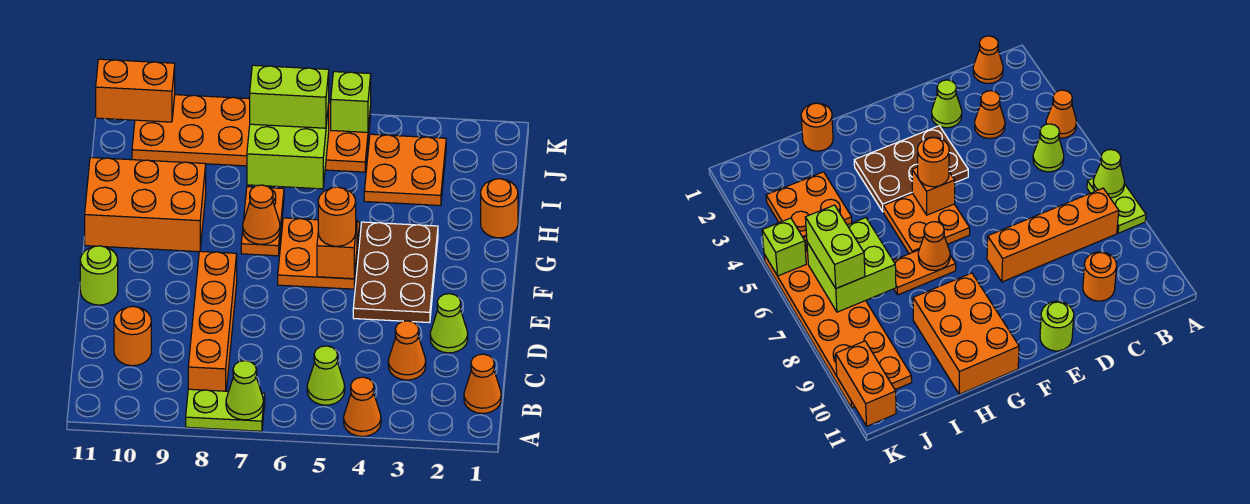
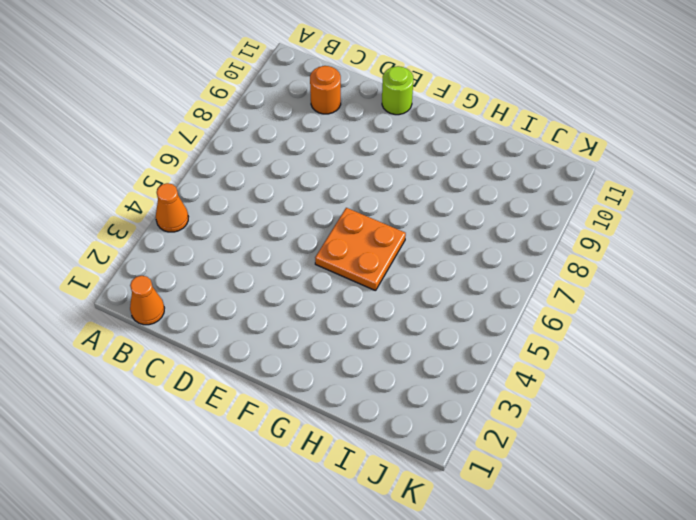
none -> lime 1x2 plate [186,389,265,431]
none -> lime 1x1 cone [307,346,345,405]
none -> orange 1x4 brick [188,251,237,391]

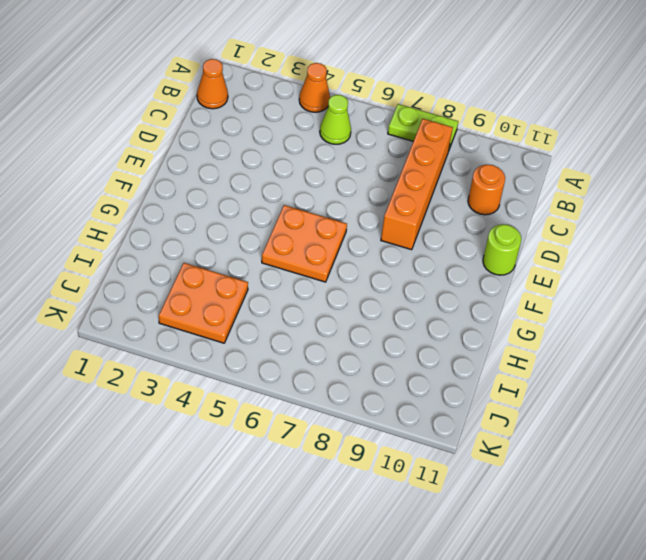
none -> orange 1x1 cone [388,321,426,380]
none -> lime 1x1 cone [430,294,468,353]
none -> brown 2x3 plate [353,222,438,323]

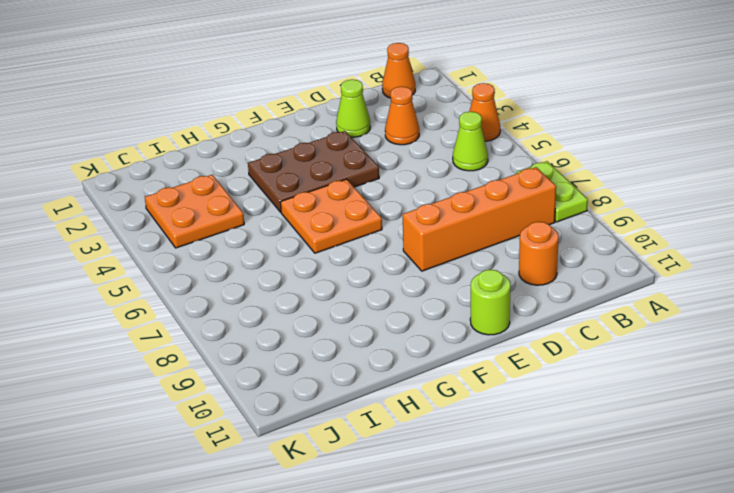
none -> orange 1x2 plate [241,187,284,256]
none -> orange 2x3 brick [85,157,206,252]
none -> orange 1x1 round brick [481,179,518,238]

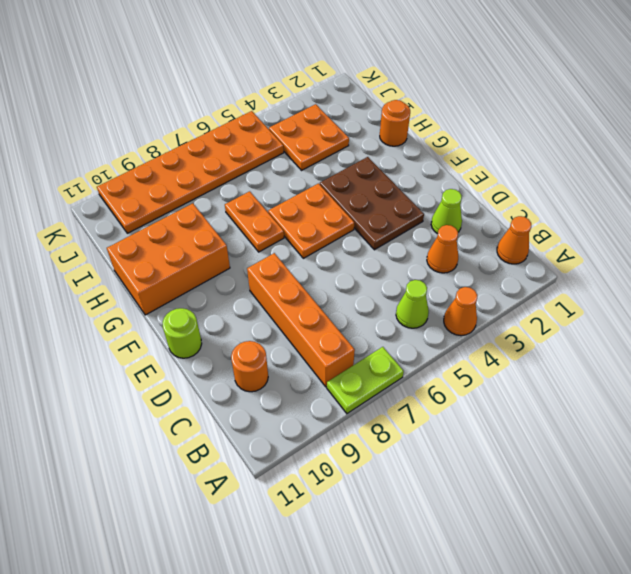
none -> lime 1x1 cone [226,361,263,420]
none -> orange 1x1 brick [317,220,357,279]
none -> orange 1x1 cone [243,185,280,244]

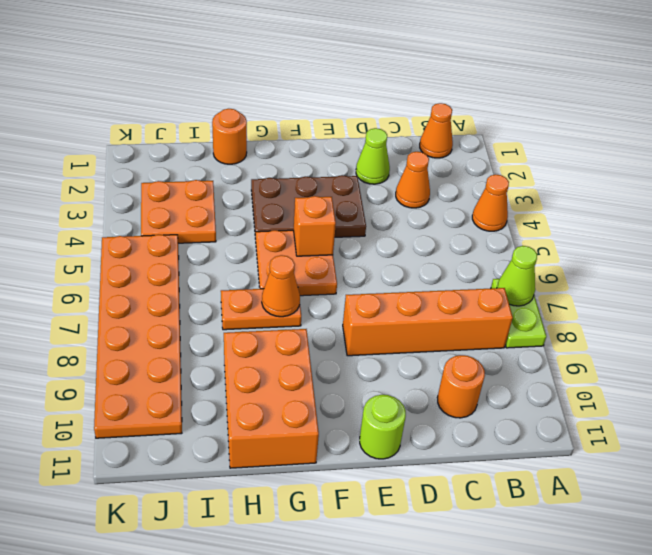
none -> lime 1x1 cone [307,346,345,405]
none -> lime 2x2 brick [247,104,329,189]
none -> lime 1x1 brick [331,72,371,132]

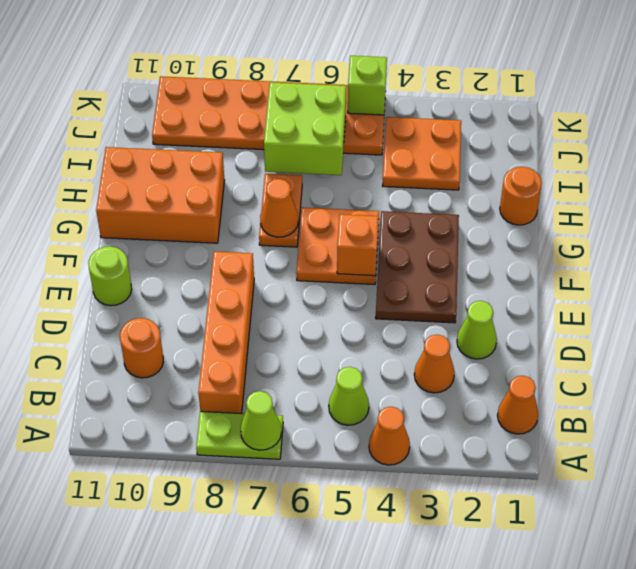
none -> orange 1x2 brick [96,59,175,122]
none -> orange 1x1 round brick [318,187,356,246]
none -> lime 1x2 brick [250,65,329,128]

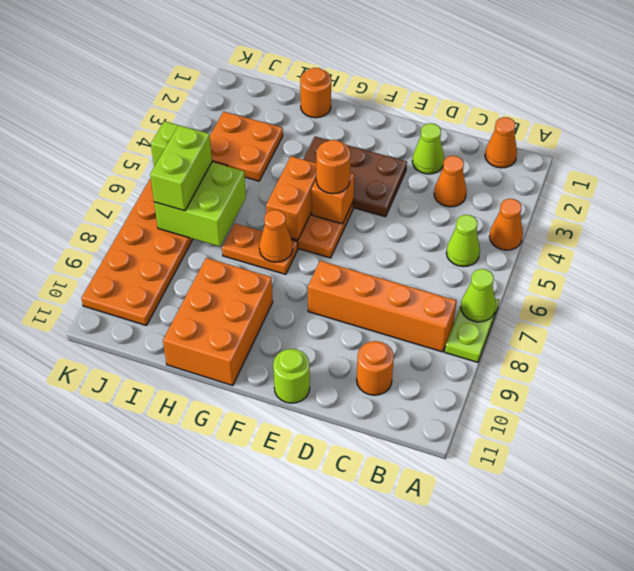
orange 1x2 brick [266,156,316,240] -> orange 1x2 brick moved to [96,59,175,122]

